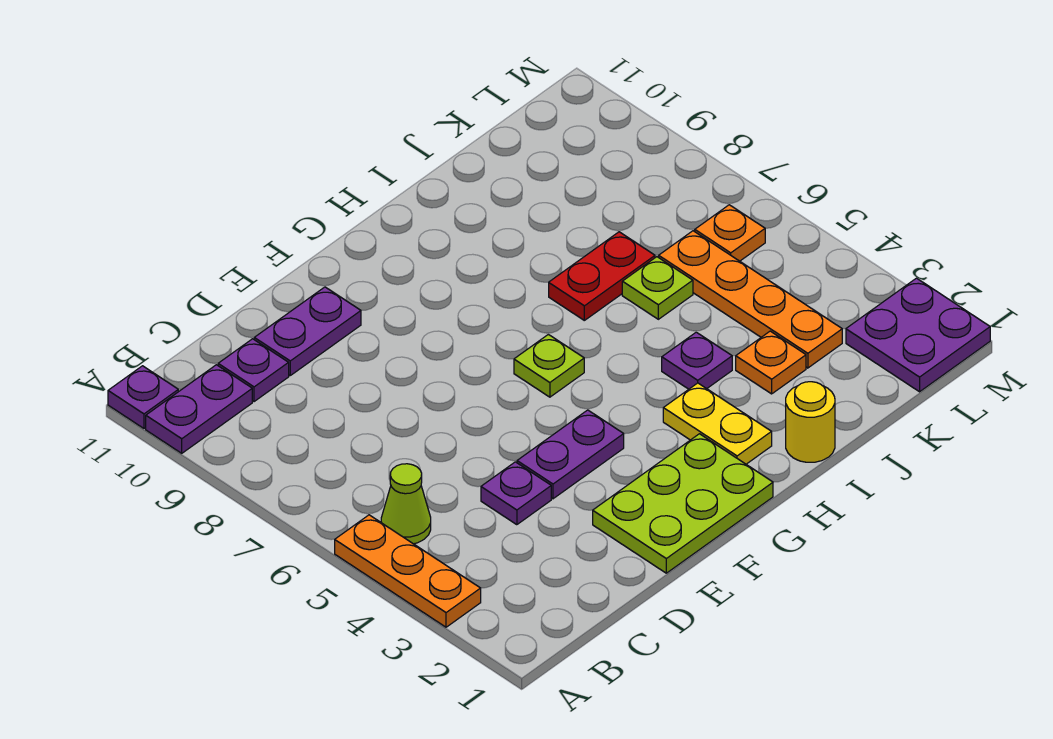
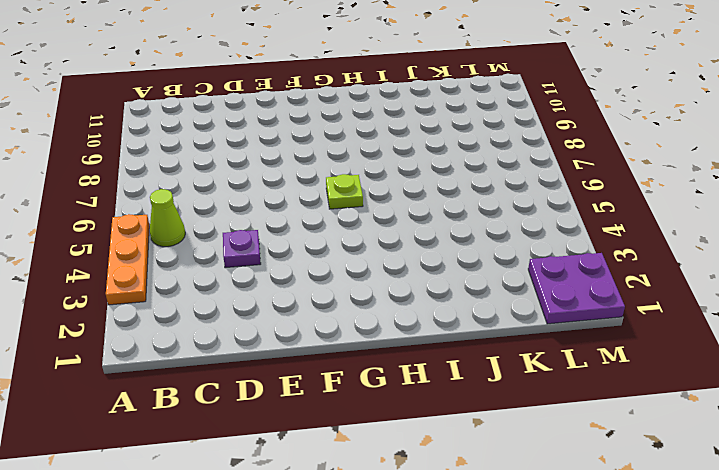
none -> purple 1x2 plate [146,365,252,453]
none -> purple 1x1 plate [108,366,178,428]
none -> purple 1x1 plate [218,339,289,402]

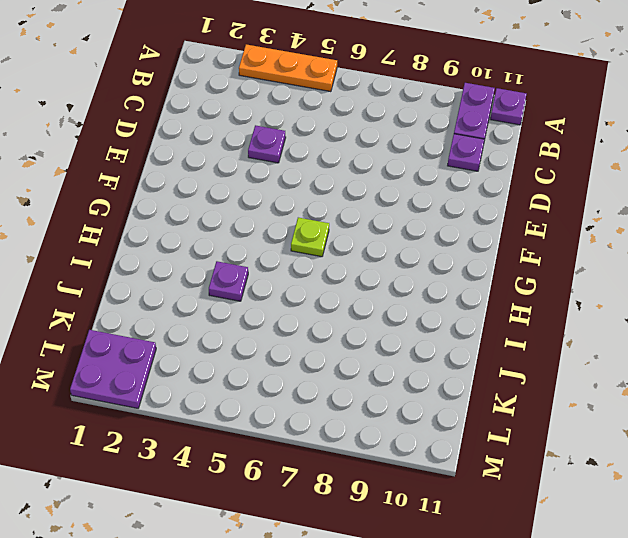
none -> lime 1x1 cone [381,464,431,544]
none -> purple 1x2 plate [254,287,361,375]
none -> lime 2x3 plate [593,434,773,573]

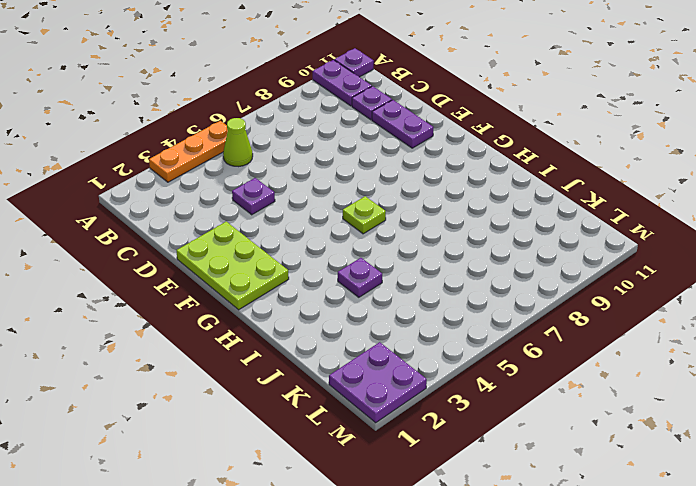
none -> purple 1x2 plate [517,410,624,499]
none -> yellow 1x2 plate [663,383,772,464]
none -> yellow 1x1 round brick [786,382,835,462]

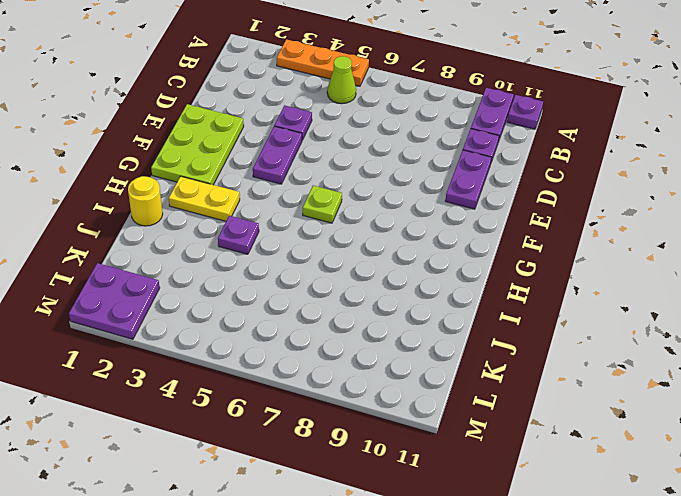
none -> red 1x2 plate [549,232,655,320]
none -> orange 1x1 plate [736,331,806,394]
none -> lime 1x1 plate [622,257,693,319]

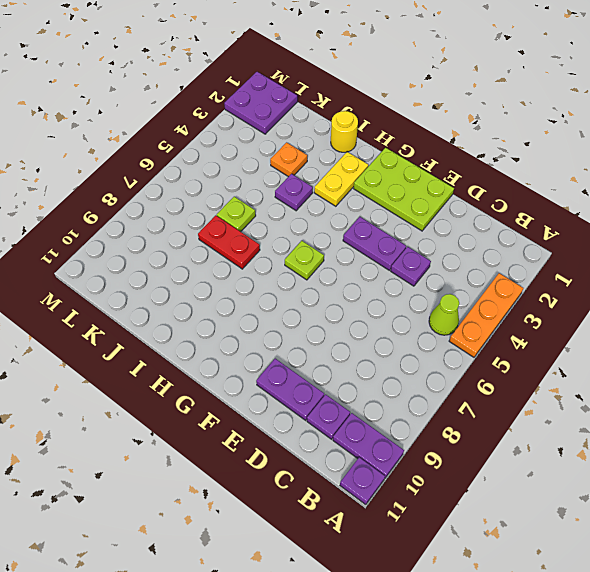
none -> orange 1x4 plate [659,231,842,368]
none -> orange 1x1 plate [695,205,765,261]

